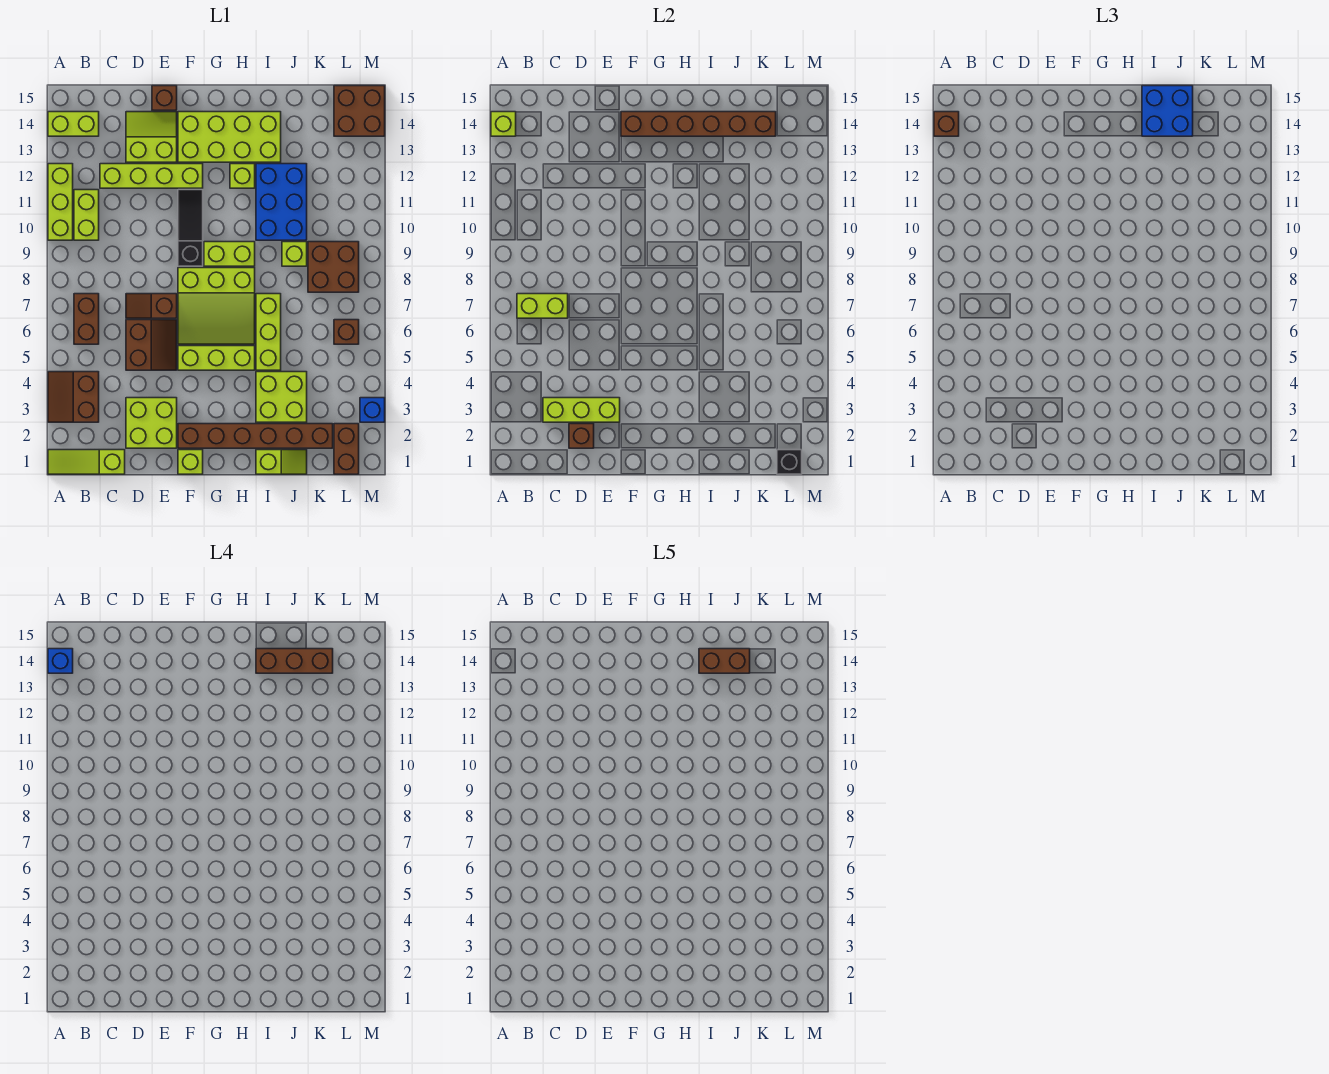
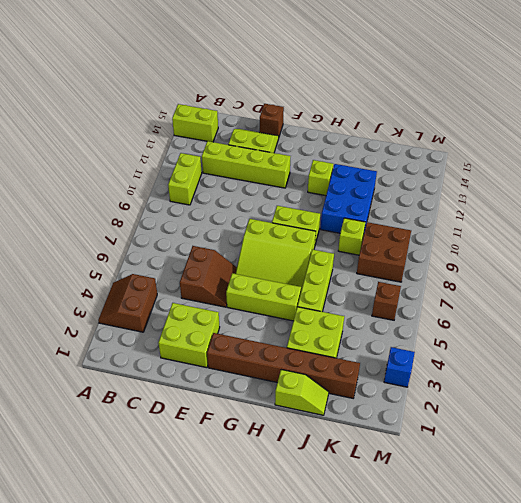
none -> lime 1x3 slope [48,450,125,474]
none -> lime 1x3 brick [48,164,73,240]
none -> brown 1x2 brick [74,294,99,344]
none -> brown 1x2 slope [126,294,177,318]

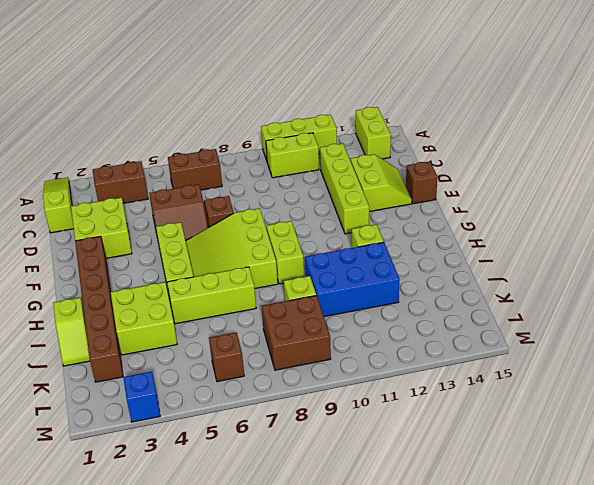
none -> lime 1x1 brick [178,450,203,474]
none -> black 1x3 slope [178,190,203,266]
none -> lime 2x4 brick [178,112,281,162]
none -> brown 1x2 brick [334,424,359,474]

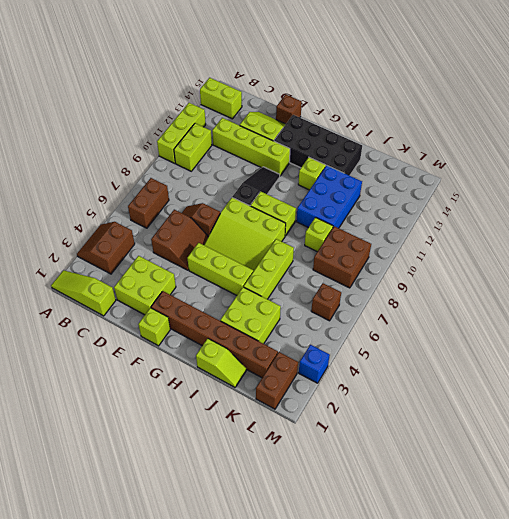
black 2x4 brick [274,115,362,176] -> lime 2x4 brick [178,112,281,162]
none -> brown 2x2 brick [334,86,385,136]
none -> lime 1x1 brick [491,112,516,136]
none -> lime 1x2 brick [517,294,568,318]
none -> lime 1x3 brick [543,398,620,422]

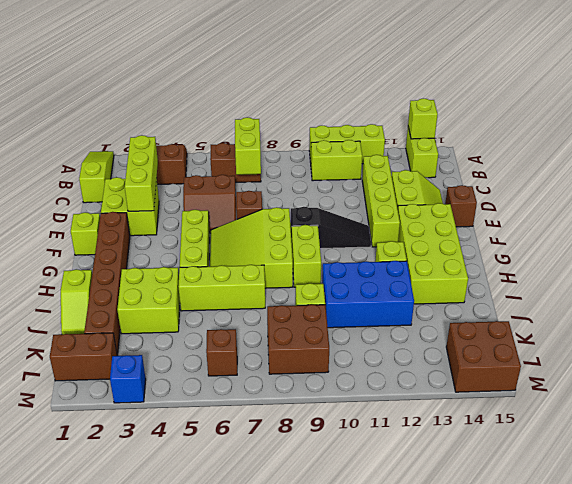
none -> brown 1x1 brick [569,424,594,448]
none -> brown 1x6 brick [621,112,776,136]
none -> black 1x1 brick [777,450,802,474]
none -> brown 1x1 brick [934,112,959,136]

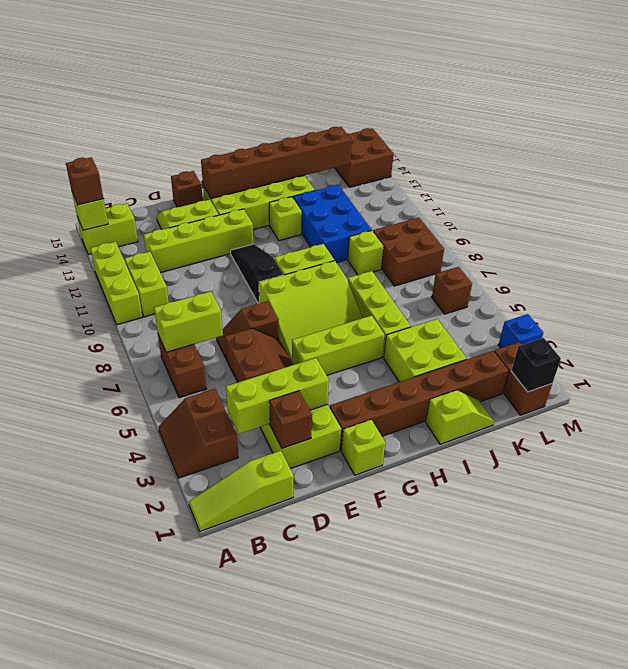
none -> blue 2x2 brick [1142,86,1193,136]
none -> blue 1x1 brick [48,649,73,673]
none -> brown 1x3 brick [256,649,333,673]
none -> brown 1x2 brick [699,649,750,673]

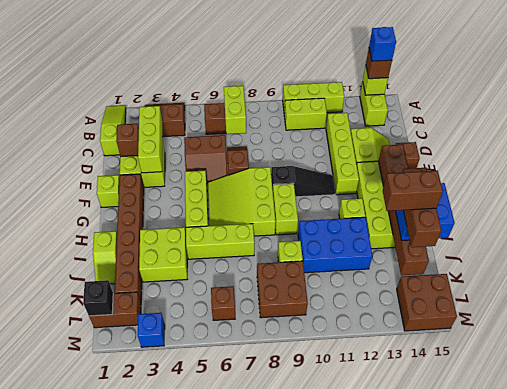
brown 1x2 brick [383,171,443,211] -> brown 1x2 brick turned to [699,649,750,673]

